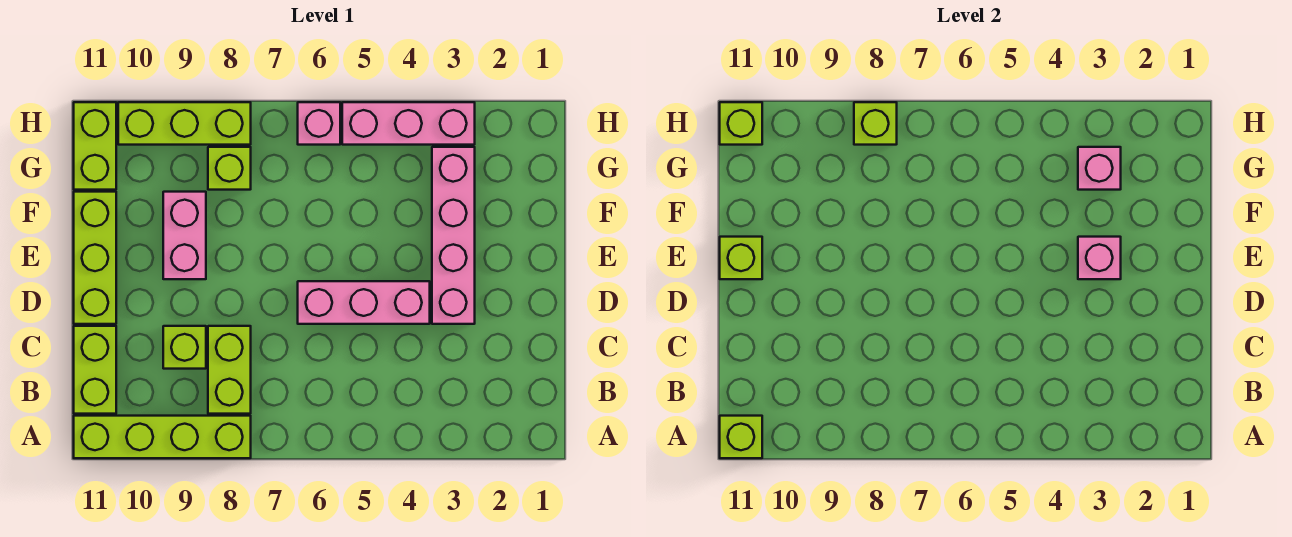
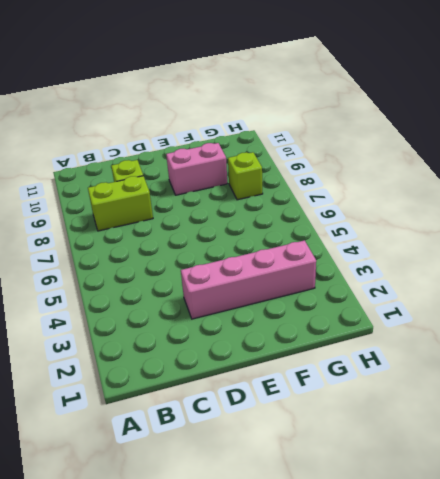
none -> lime 1x4 brick [74,416,251,458]
none -> lime 1x2 brick [74,326,116,414]
none -> pink 1x3 brick [298,281,430,324]

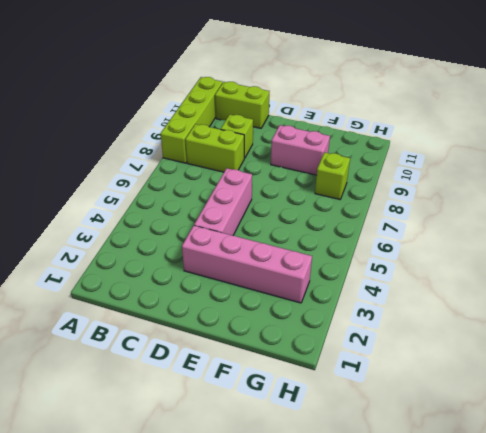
none -> lime 1x3 brick [74,192,116,324]
none -> lime 1x2 brick [74,102,116,190]
none -> pink 1x3 brick [342,102,475,145]

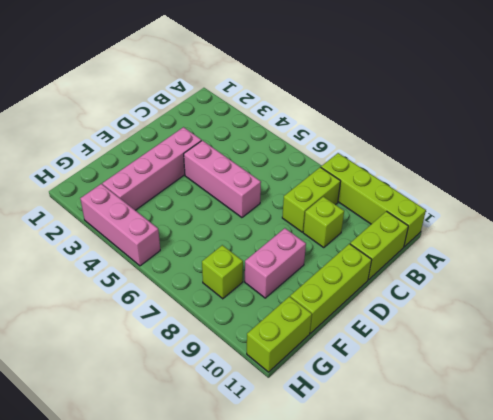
none -> pink 1x1 brick [298,102,340,145]
none -> lime 1x3 brick [118,102,251,145]
none -> lime 1x1 brick [720,416,762,458]

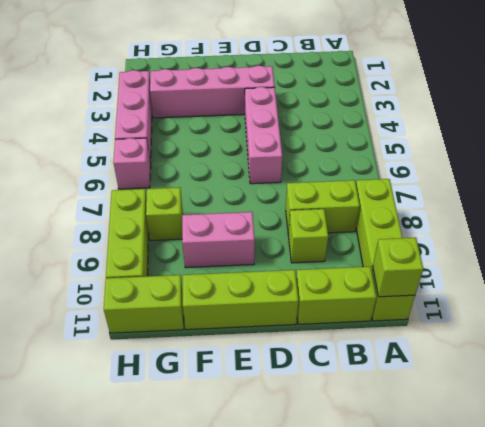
none -> pink 1x1 brick [1078,237,1121,279]
none -> lime 1x1 brick [720,237,762,279]
none -> pink 1x1 brick [1078,147,1121,190]

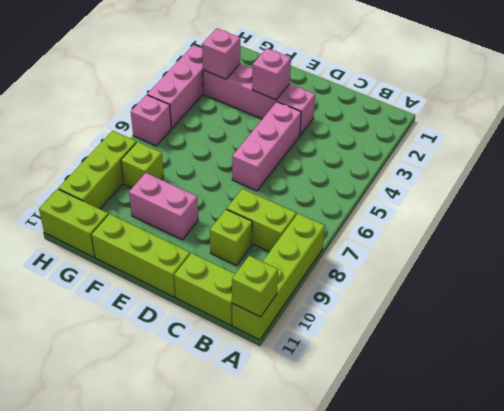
none -> lime 1x1 brick [720,237,762,279]
none -> lime 1x1 brick [854,102,897,145]
none -> lime 1x1 brick [720,102,762,145]

